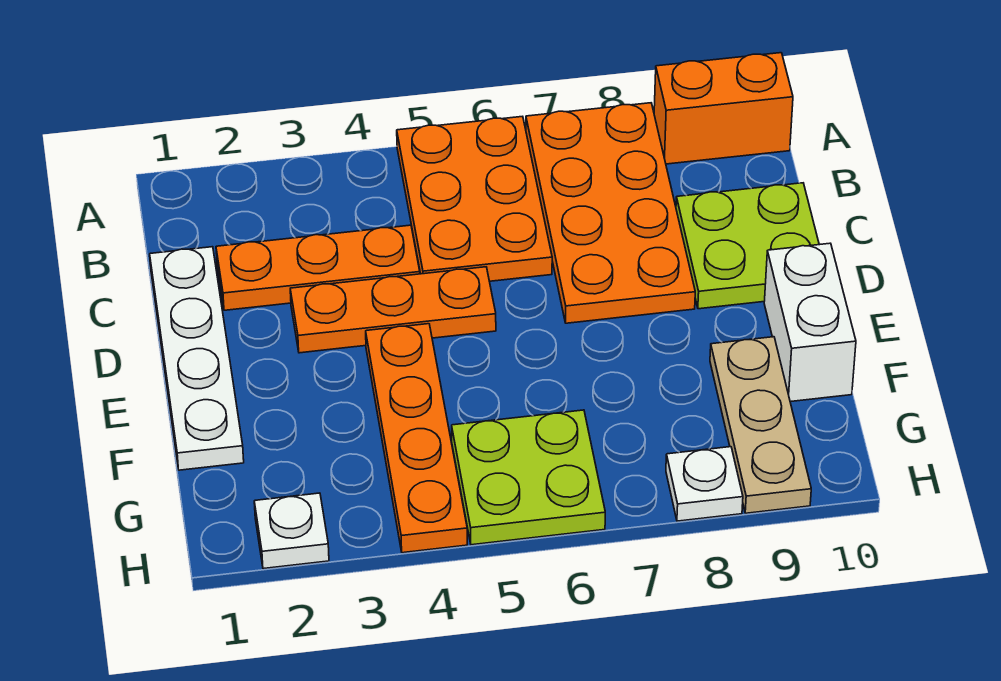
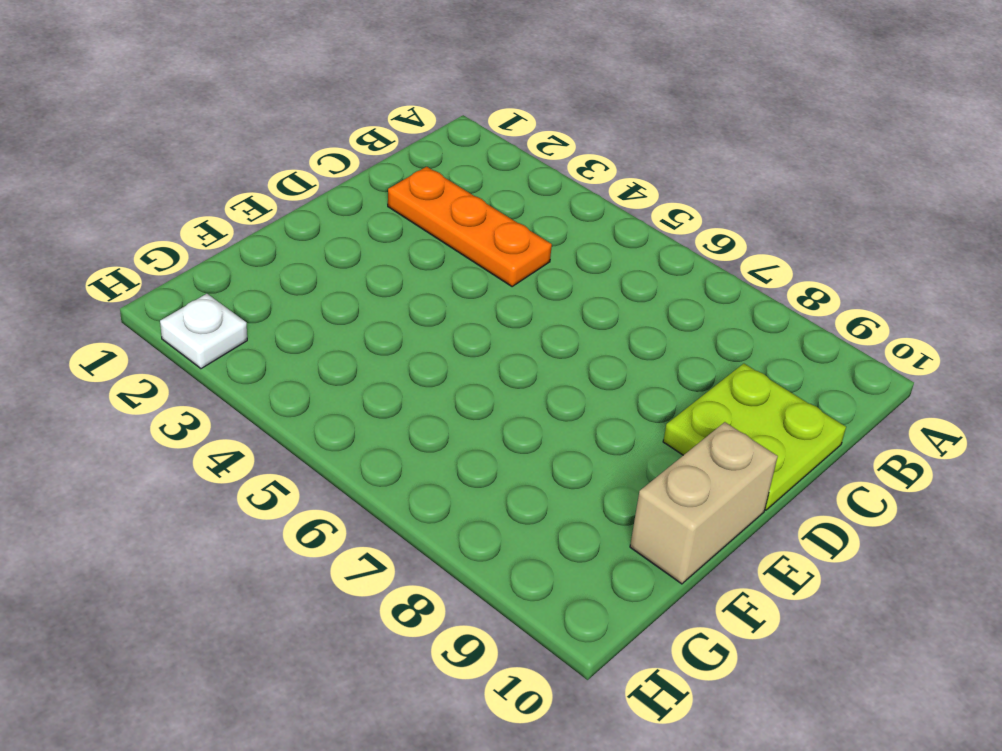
tan 1x2 brick [630,422,778,584] -> white 1x2 brick [764,243,856,402]
none -> orange 2x3 plate [397,116,552,281]
none -> orange 2x4 plate [526,103,695,323]
none -> orange 1x2 brick [654,53,793,164]

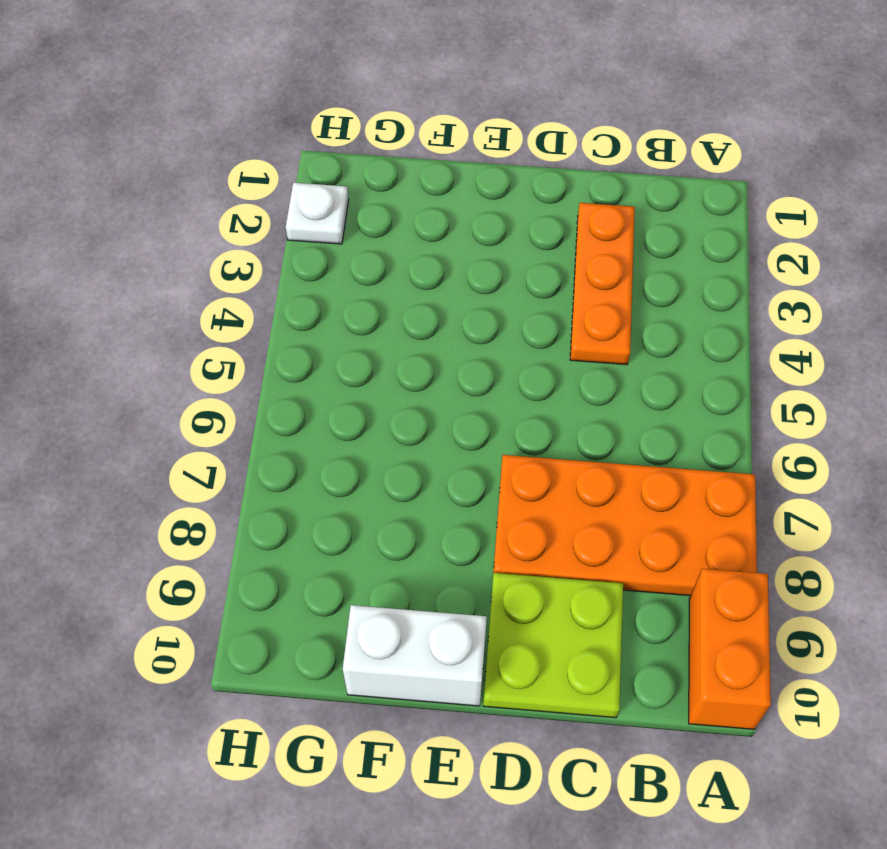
none -> orange 2x3 plate [397,116,552,281]
none -> white 1x4 plate [150,247,244,470]
none -> orange 1x3 plate [290,267,496,353]

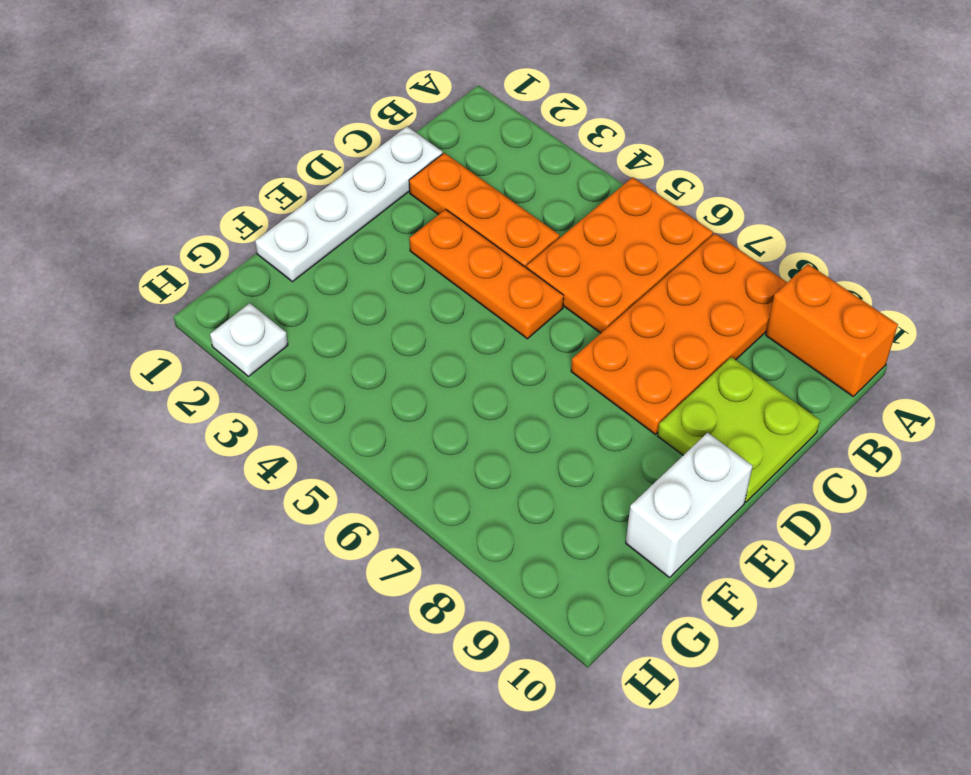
none -> orange 1x4 plate [366,324,467,553]
none -> tan 1x3 plate [710,337,811,513]
none -> lime 2x2 plate [452,410,605,545]

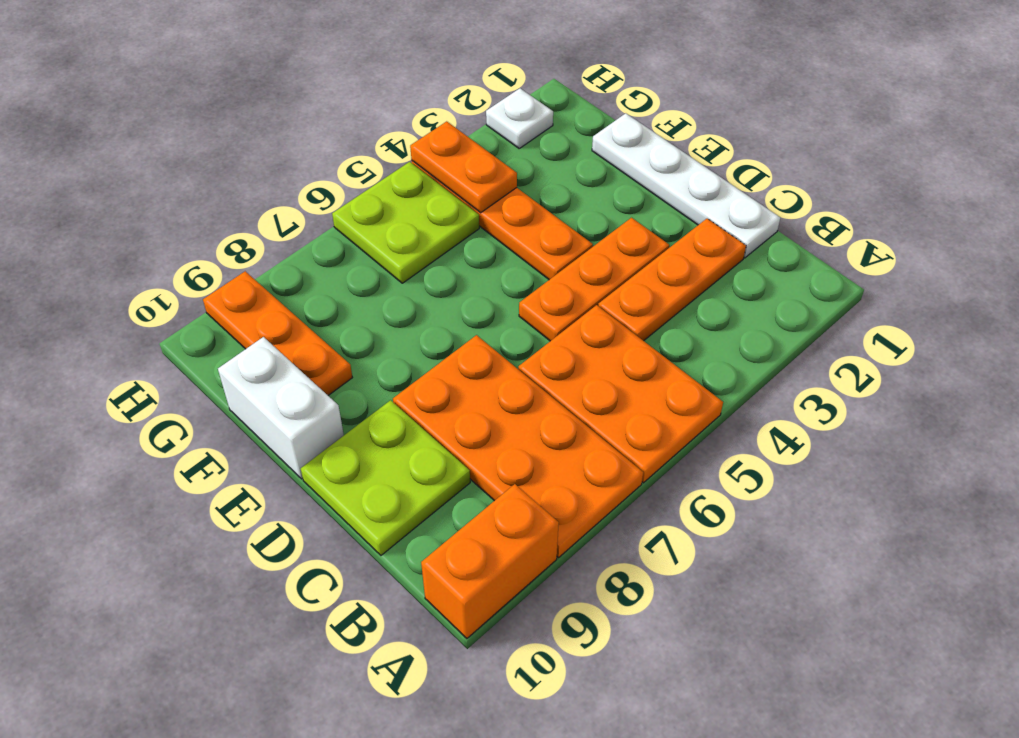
orange 1x3 plate [203,271,352,395] -> tan 1x3 plate [710,337,811,513]
orange 1x2 plate [410,121,517,213] -> none
none -> white 1x1 plate [666,447,743,521]

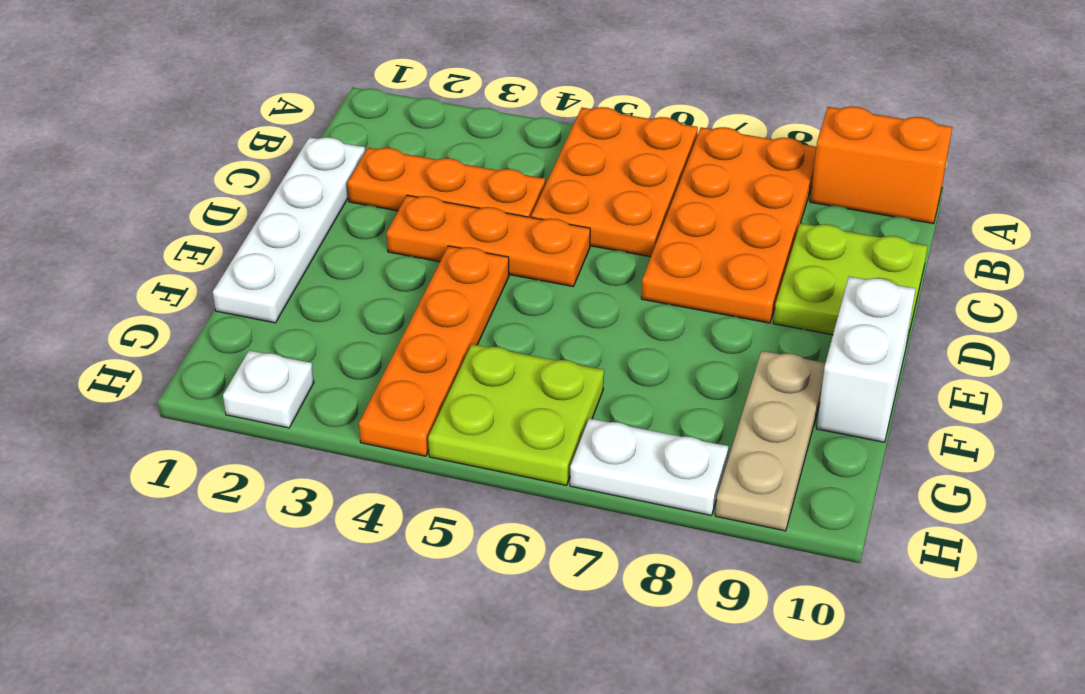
white 1x2 plate [570,418,728,515] -> white 1x1 plate [666,447,743,521]

